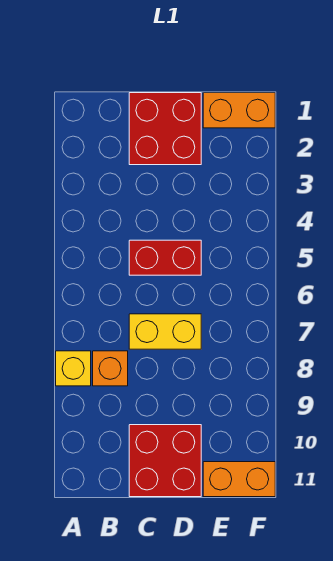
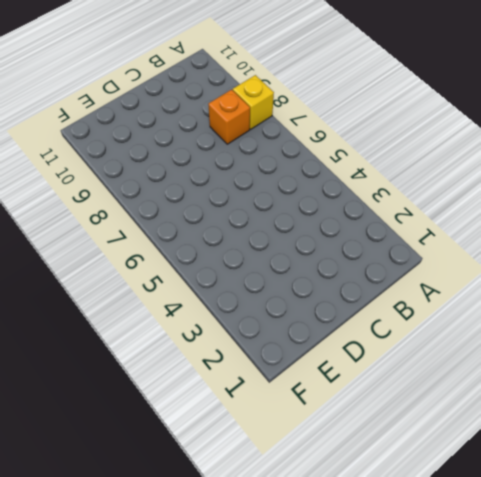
none -> red 2x2 brick [129,93,201,165]
none -> red 1x2 brick [129,240,201,275]

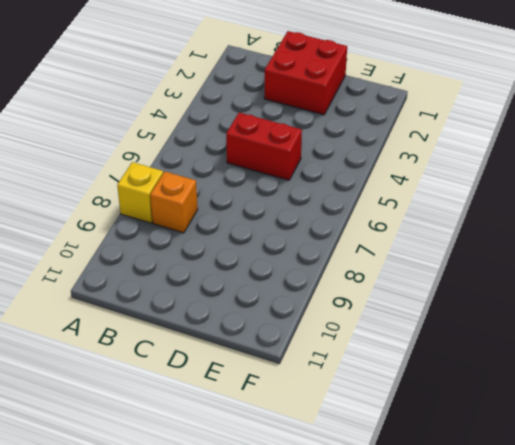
none -> yellow 1x2 brick [129,314,201,349]
none -> red 2x2 brick [129,425,201,497]

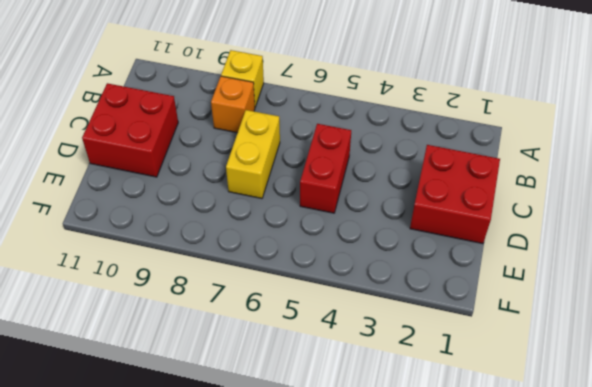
none -> orange 1x2 brick [203,93,275,128]
none -> orange 1x2 brick [203,462,275,497]

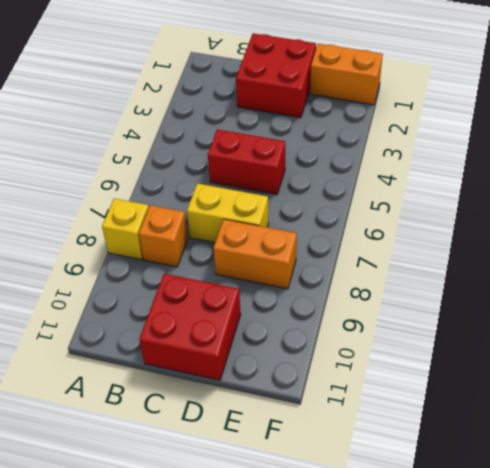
orange 1x2 brick [213,219,297,289] -> orange 1x2 brick moved to [203,462,275,497]

